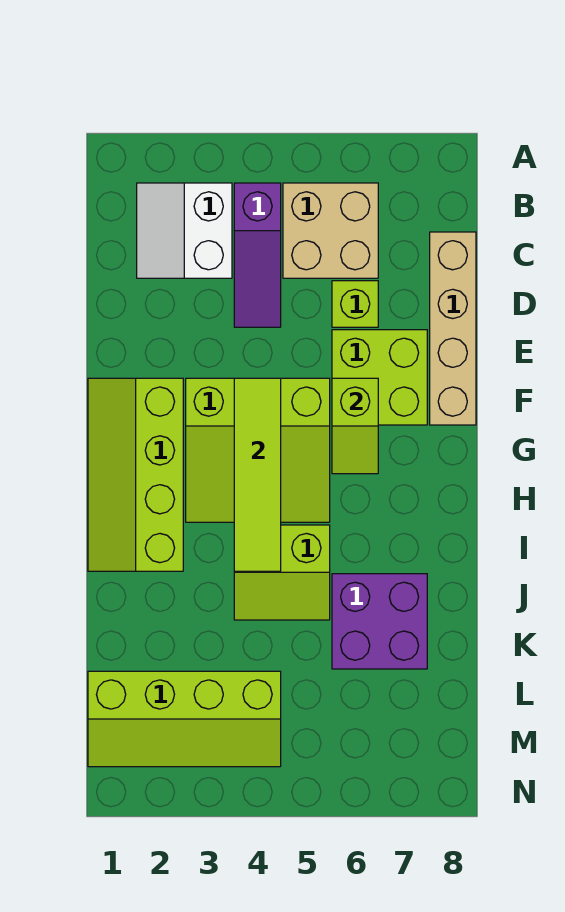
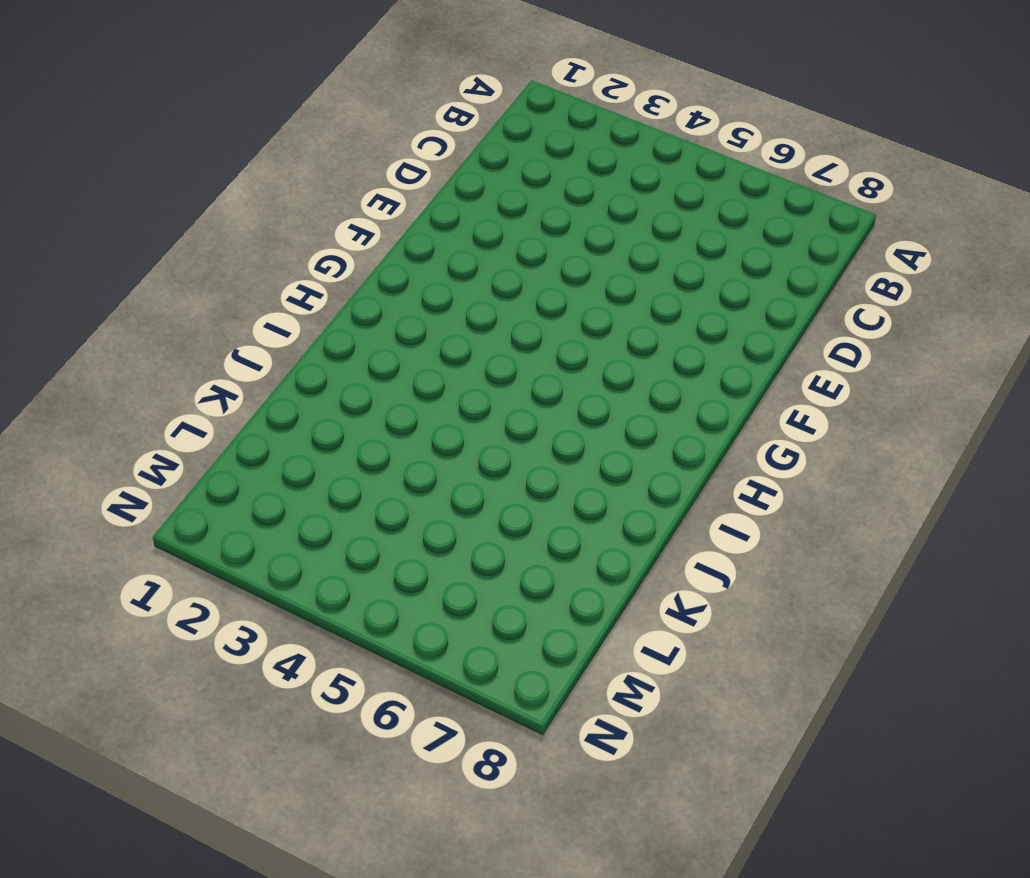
none -> white 2x2 slope [137,183,232,278]
none -> purple 1x3 slope [234,183,281,327]
none -> tan 2x2 brick [283,183,378,278]

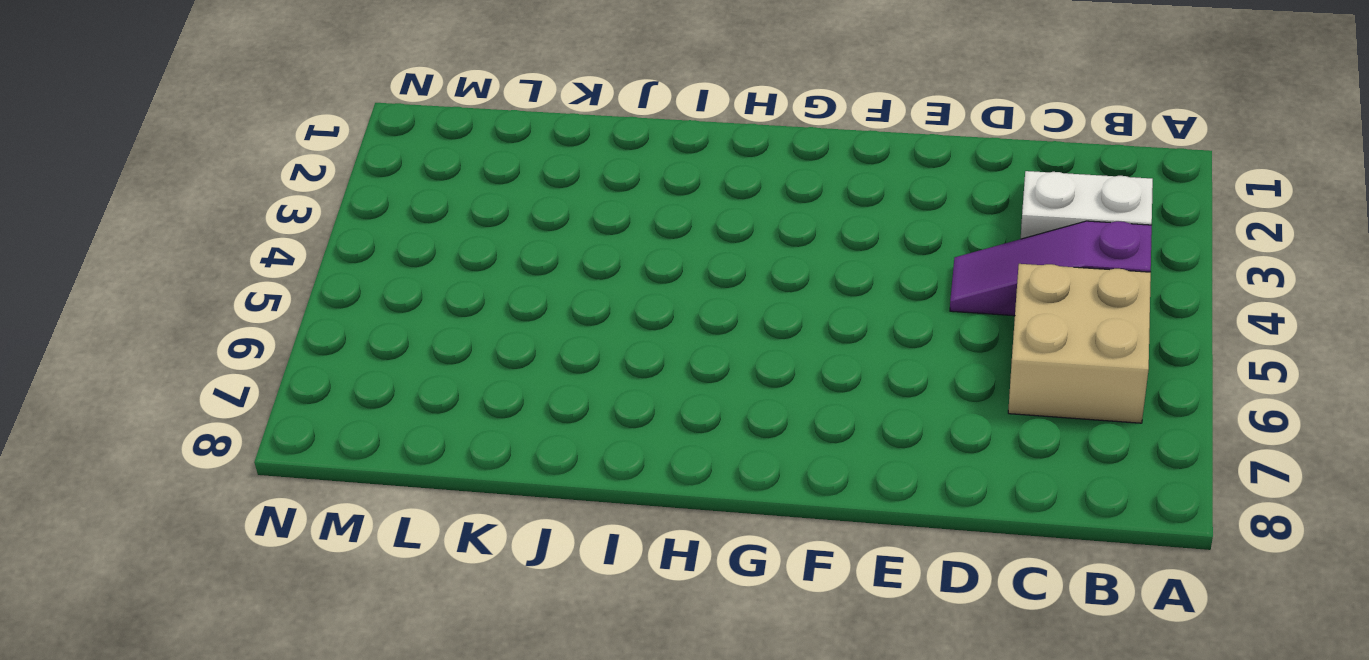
none -> tan 1x4 brick [430,232,476,425]
none -> lime 1x1 brick [332,281,378,327]
none -> lime 2x2 brick [332,330,427,425]

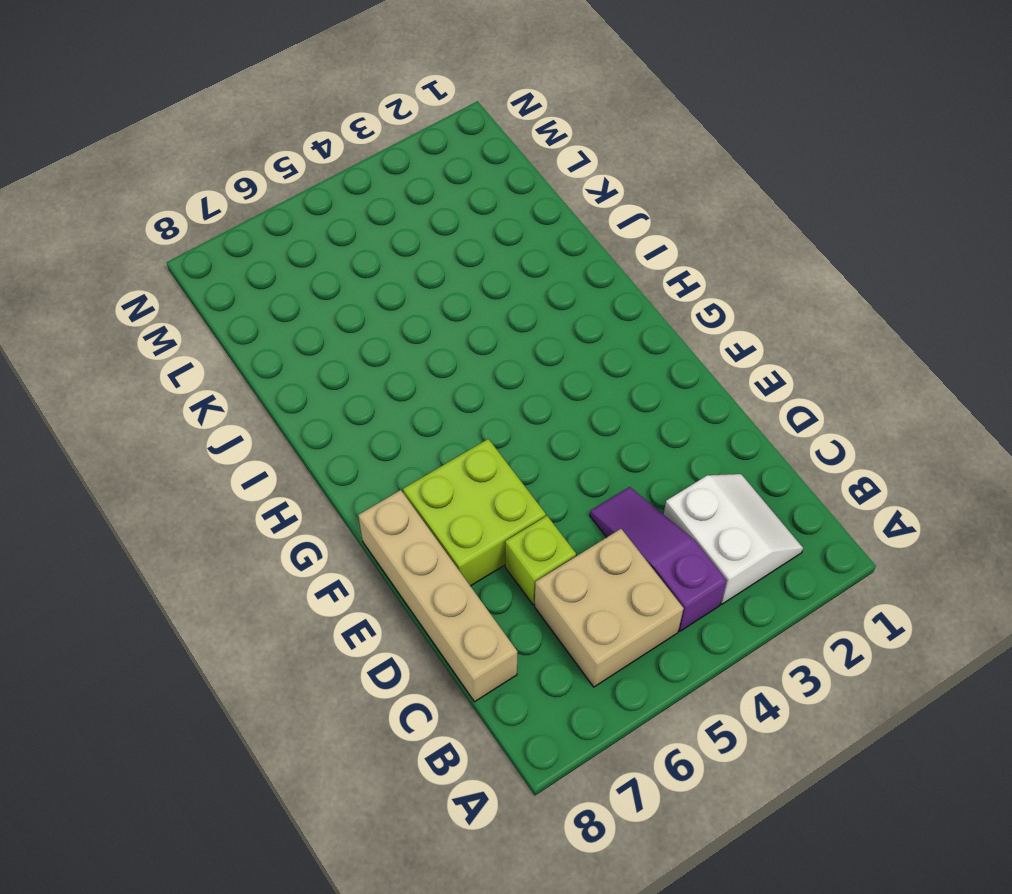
none -> lime 2x4 slope [88,378,183,571]
none -> lime 3x3 slope [186,378,330,522]
none -> lime 2x2 slope [234,525,330,620]

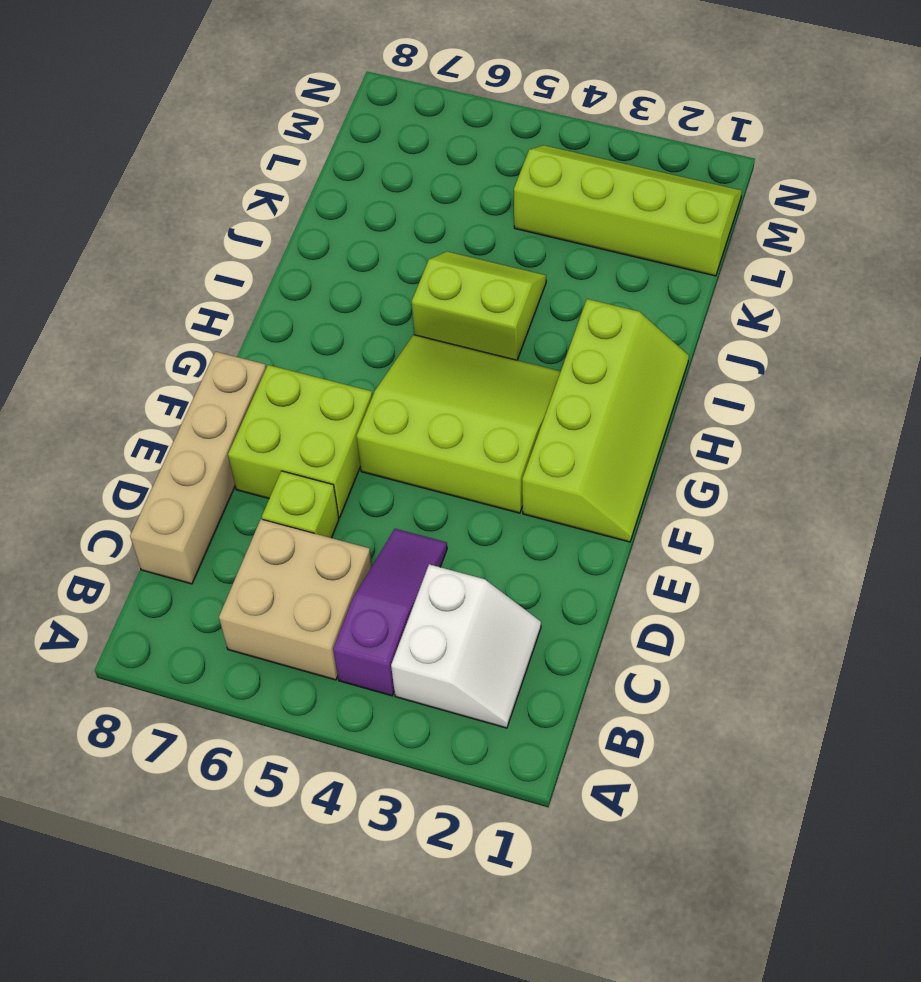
none -> purple 2x2 brick [332,574,427,669]
none -> lime 1x4 tile [234,378,281,571]
none -> lime 1x2 slope [332,378,378,474]

